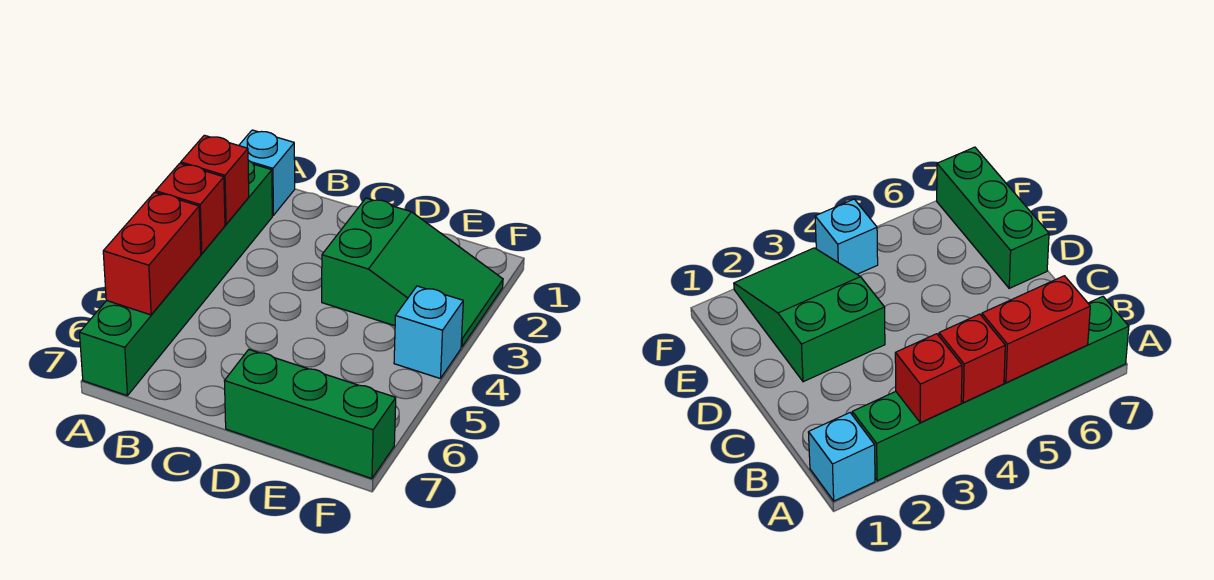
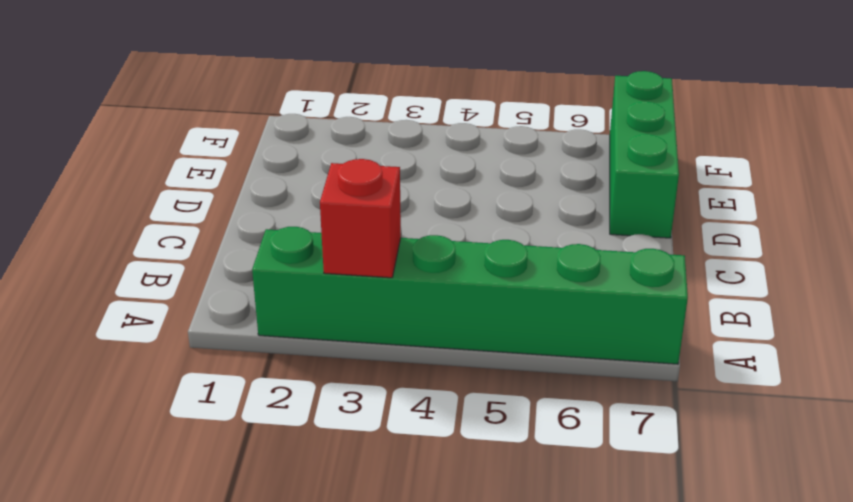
none -> cyan 1x1 brick [239,130,295,215]
none -> green 2x3 slope [322,198,503,347]

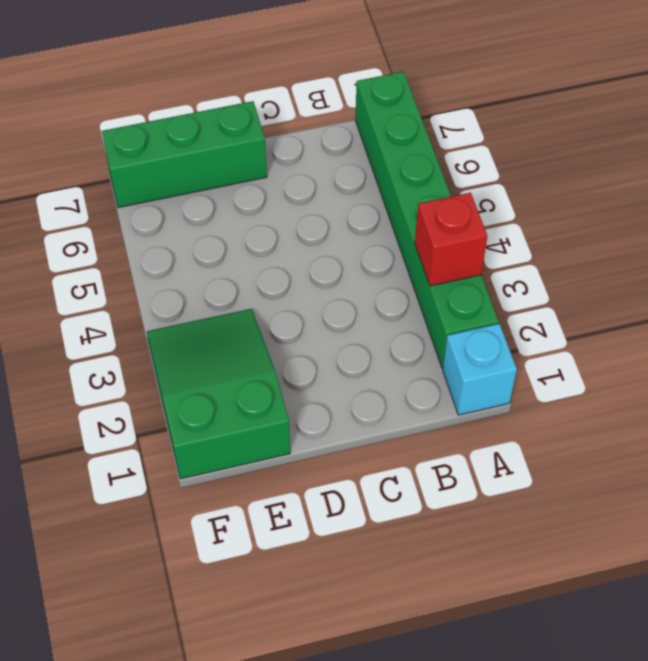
green 2x3 slope [147,309,290,479] -> green 2x3 slope turned to [322,198,503,347]
none -> cyan 1x1 brick [394,286,463,379]
none -> red 1x1 brick [156,163,225,254]

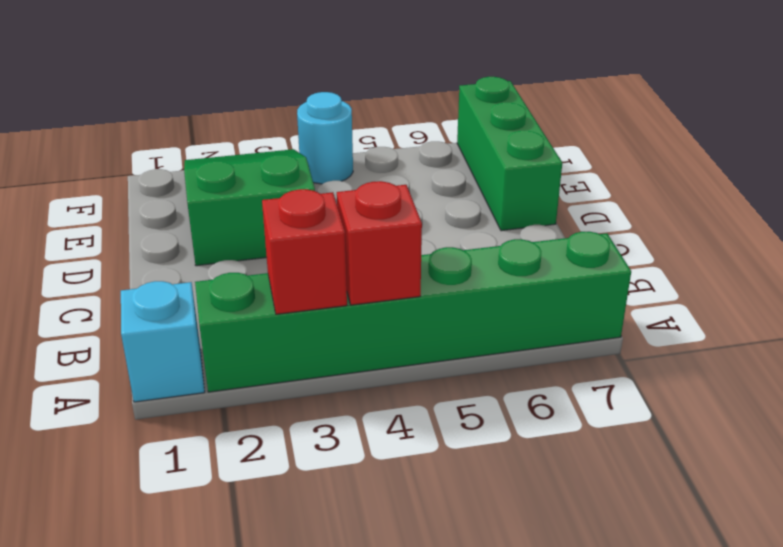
cyan 1x1 round brick [297,92,353,184] -> cyan 1x1 brick [394,286,463,379]
none -> red 1x2 brick [103,192,201,315]

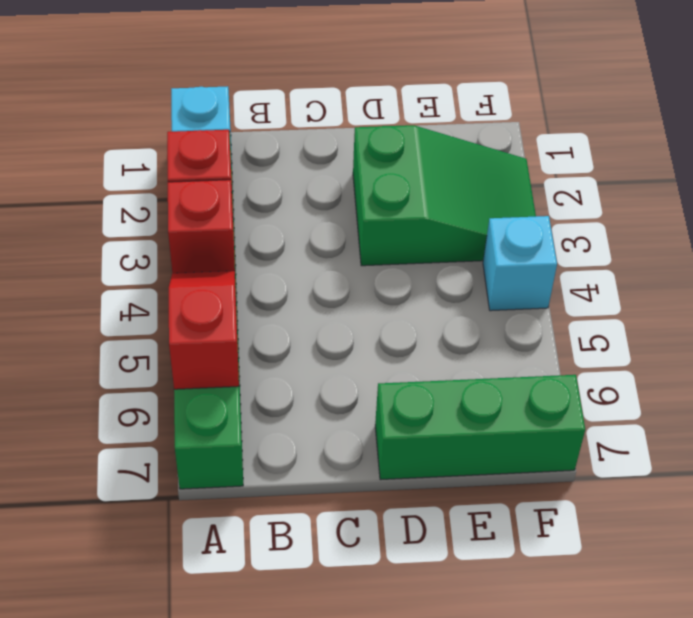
red 1x2 slope [169,271,239,389] -> red 1x2 brick [103,192,201,315]

